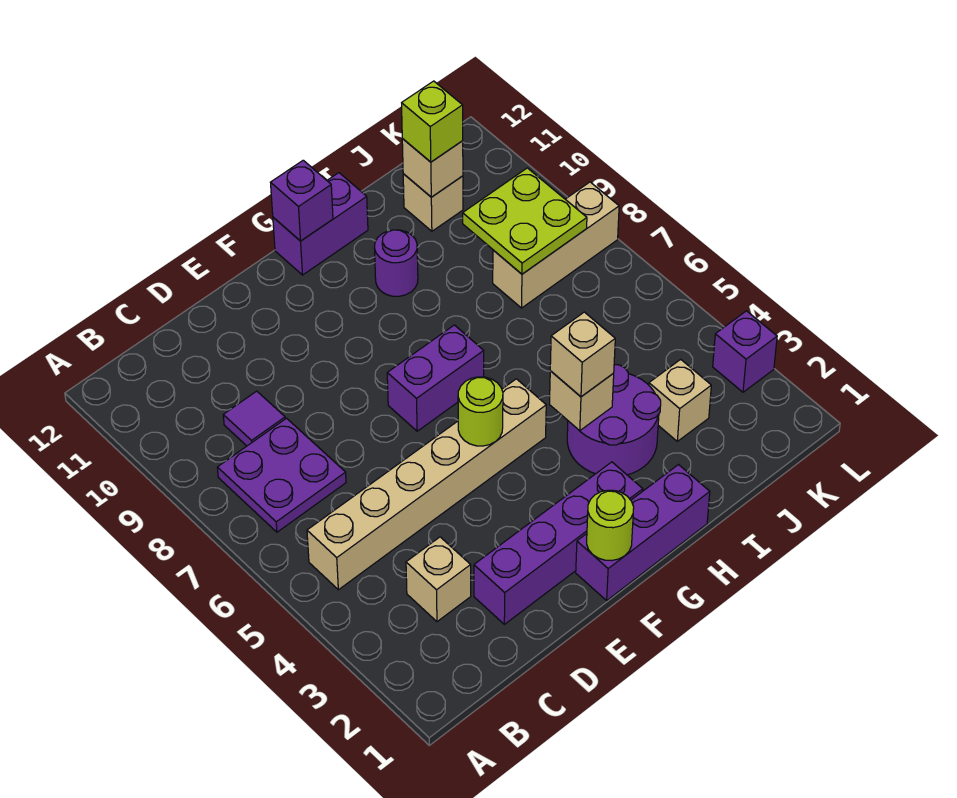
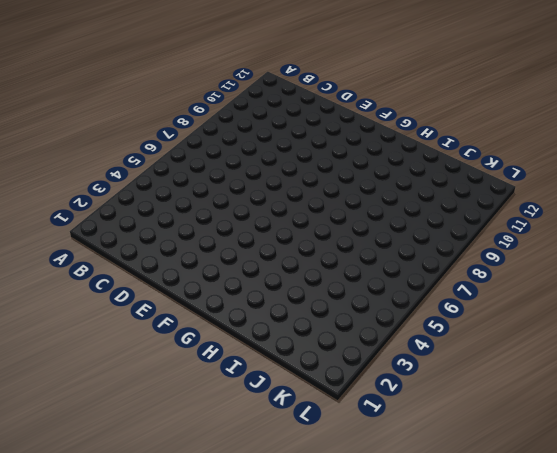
none -> tan 1x6 brick [307,379,546,590]
none -> purple 2x2 plate [217,418,346,532]
none -> tan 1x1 brick [406,537,471,622]

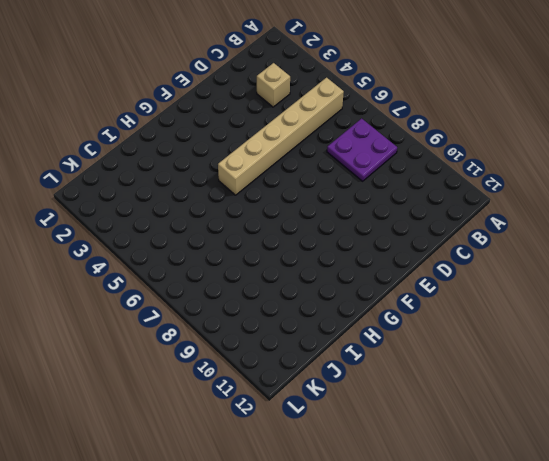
none -> purple 1x1 tile [223,391,285,446]
none -> purple 1x4 brick [474,462,643,624]
none -> purple 1x3 brick [576,465,710,600]

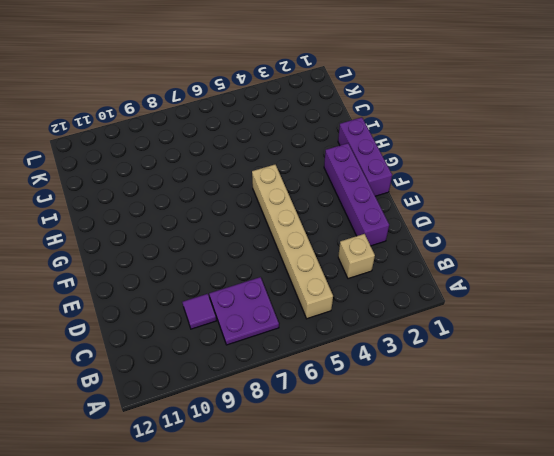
none -> purple 1x2 brick [387,325,484,431]
none -> purple 1x2 brick [273,173,368,275]
none -> purple 2x2 round brick [567,365,661,475]

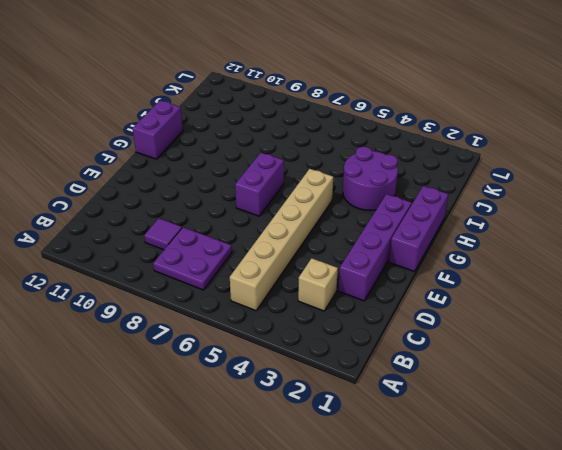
none -> purple 1x1 round brick [375,230,418,296]
none -> tan 1x1 brick [649,359,711,441]
none -> tan 1x3 brick [493,182,619,308]

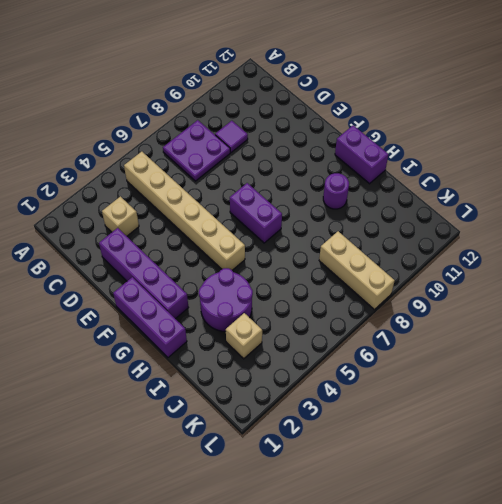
none -> tan 1x1 brick [403,174,463,231]
none -> purple 1x1 brick [713,311,777,392]
none -> lime 1x1 round brick [587,490,634,561]

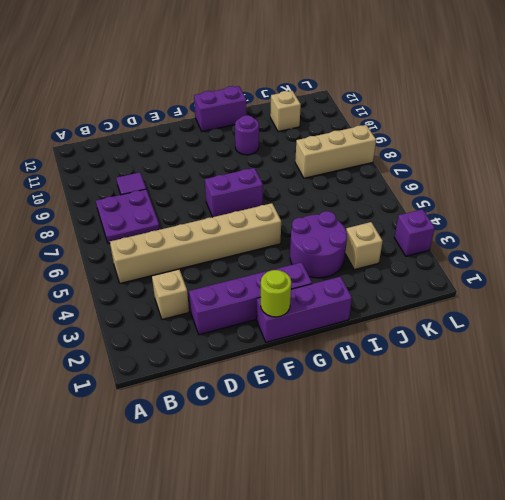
none -> lime 1x1 round brick [458,377,503,446]
none -> purple 1x1 brick [271,160,333,241]
none -> tan 1x1 brick [549,371,614,431]

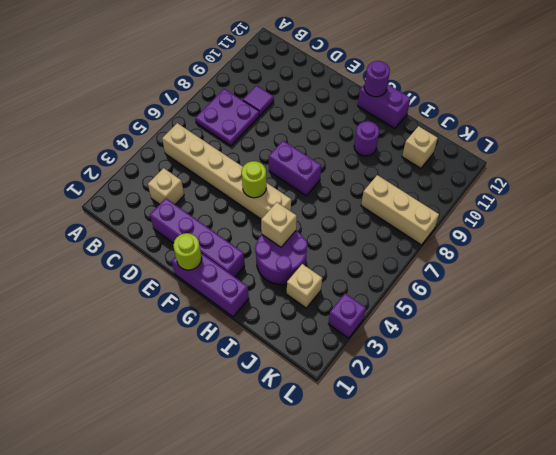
purple 1x1 round brick [364,61,390,97] -> purple 1x1 brick [271,160,333,241]
none -> lime 2x2 plate [463,168,587,274]
none -> tan 1x1 brick [402,139,463,197]
none -> tan 1x1 brick [550,312,615,397]

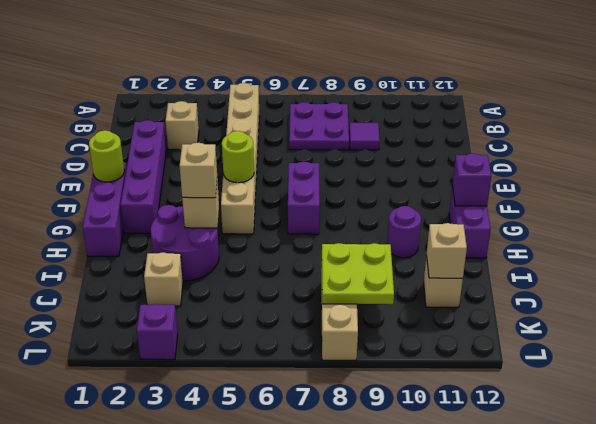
none -> lime 1x1 brick [402,81,463,162]

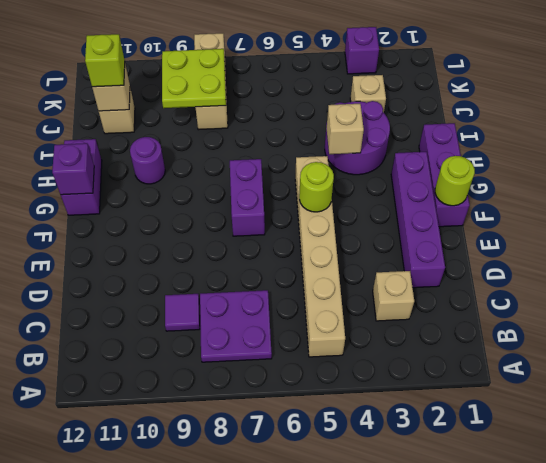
none -> tan 1x1 brick [550,312,615,397]

